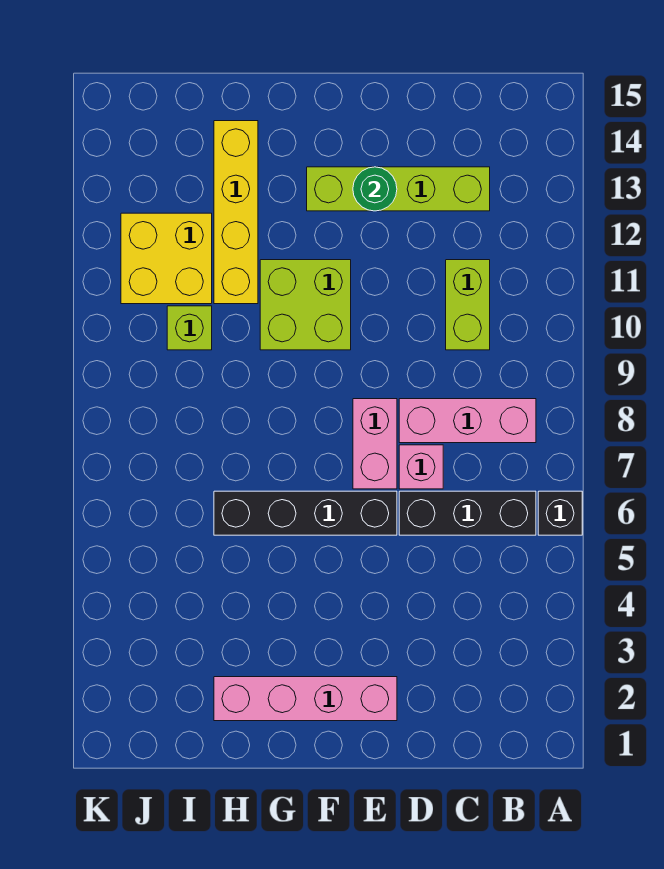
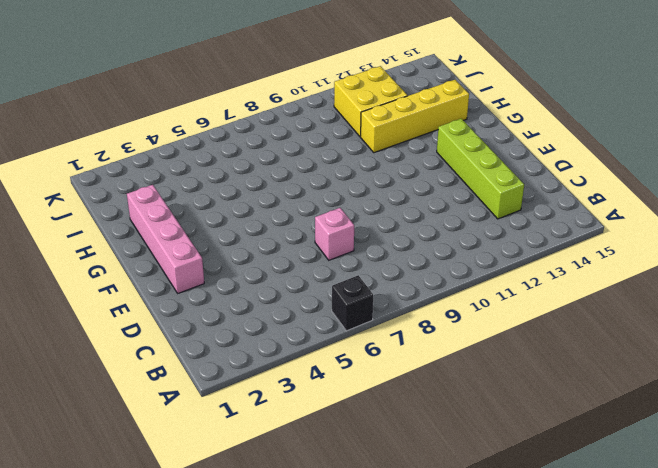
none -> black 1x3 brick [399,491,536,535]
none -> pink 1x3 brick [399,399,536,443]
none -> lime 1x2 brick [446,260,490,350]

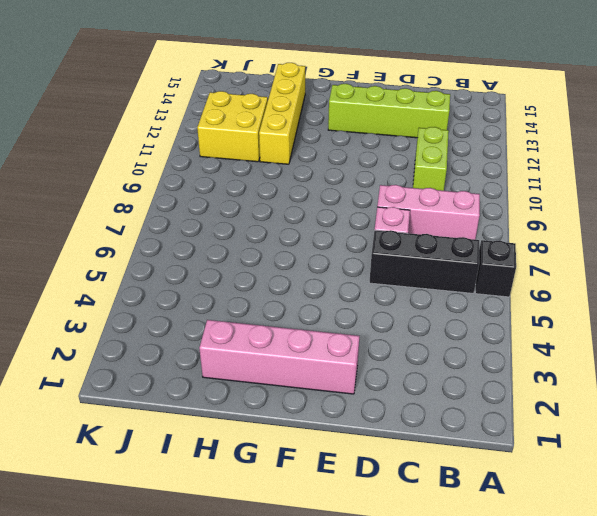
none -> black 1x4 brick [214,491,397,535]
none -> pink 1x2 brick [353,399,397,489]
none -> lime 2x2 brick [260,260,351,350]

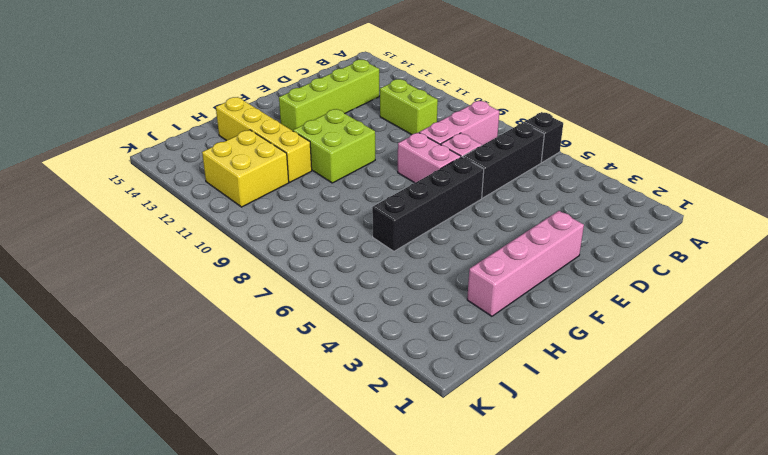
none -> lime 1x1 brick [167,306,212,350]
none -> green 1x1 round brick [353,167,397,211]

